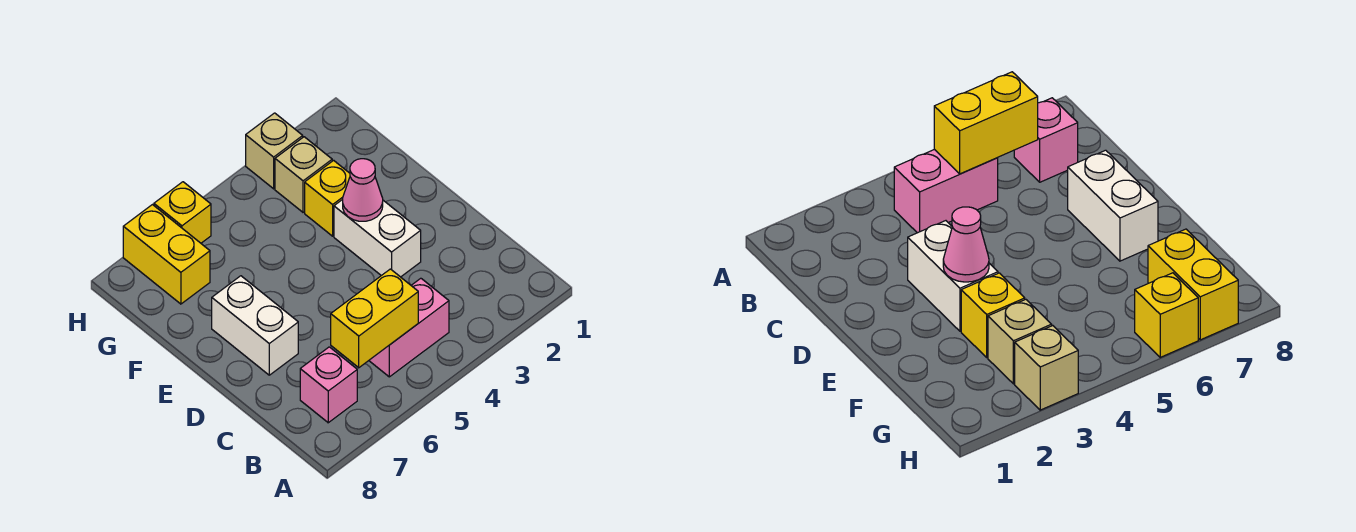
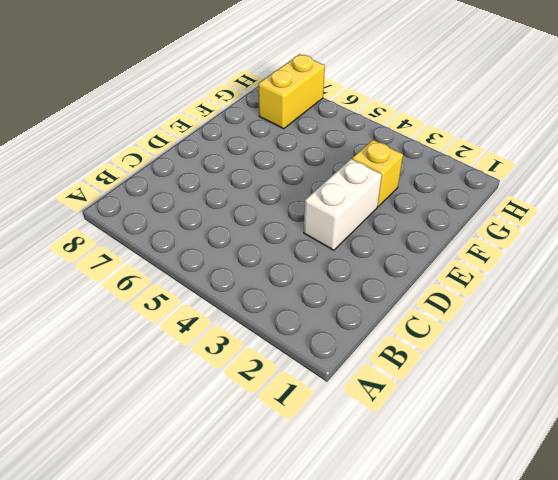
none -> pink 1x2 brick [369,278,449,377]
none -> pink 1x1 brick [300,347,357,423]

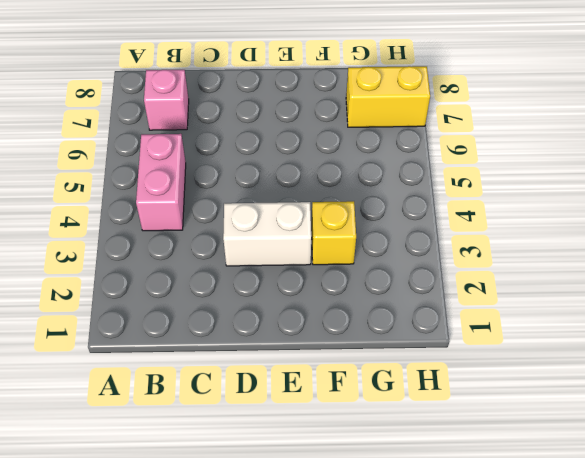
none -> white 1x2 brick [212,276,298,375]
none -> tan 1x1 brick [275,137,332,212]

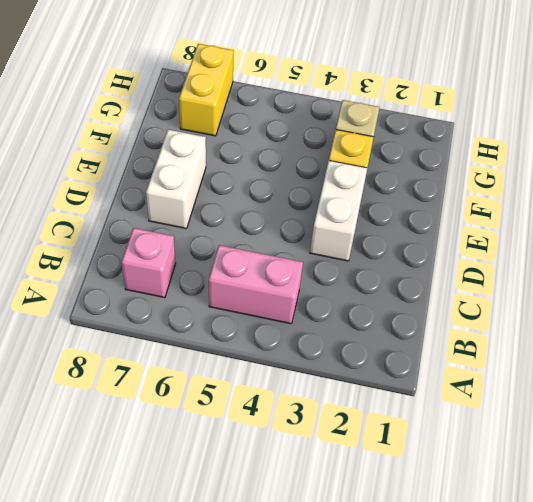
none -> tan 1x1 brick [246,113,303,189]
none -> yellow 1x1 brick [154,182,211,243]

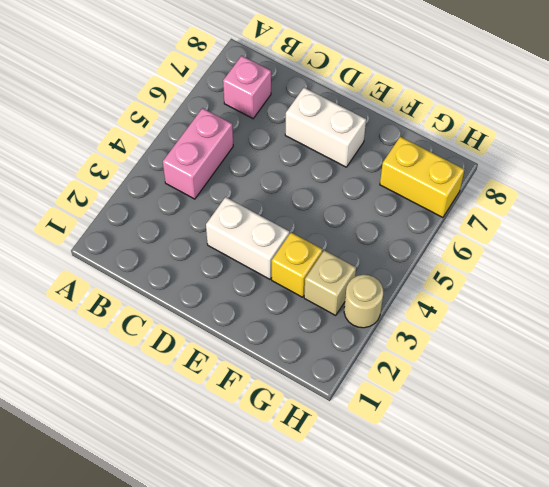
tan 1x1 round brick [344,275,383,328] -> tan 1x1 brick [246,113,303,189]
none -> yellow 1x1 brick [154,182,211,243]
none -> yellow 1x2 brick [331,269,418,368]

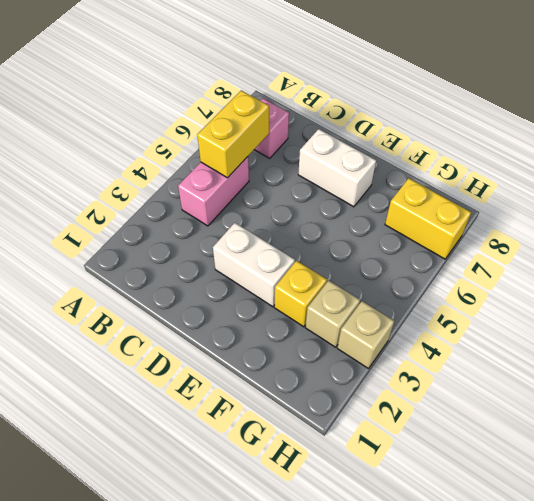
none -> yellow 1x1 brick [154,182,211,243]
none -> pink 1x1 cone [343,159,383,221]

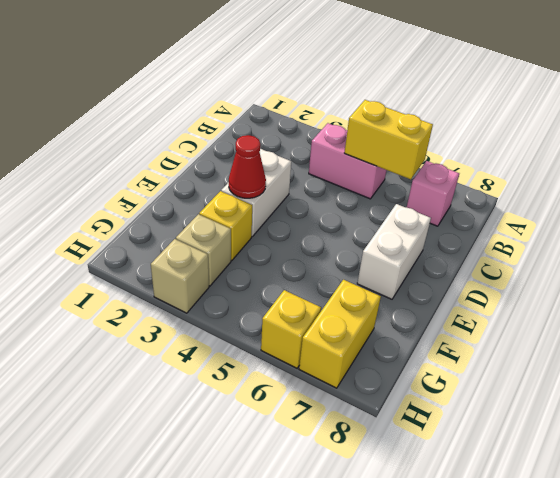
red 1x1 cone [229,135,266,198] -> pink 1x1 cone [343,159,383,221]

